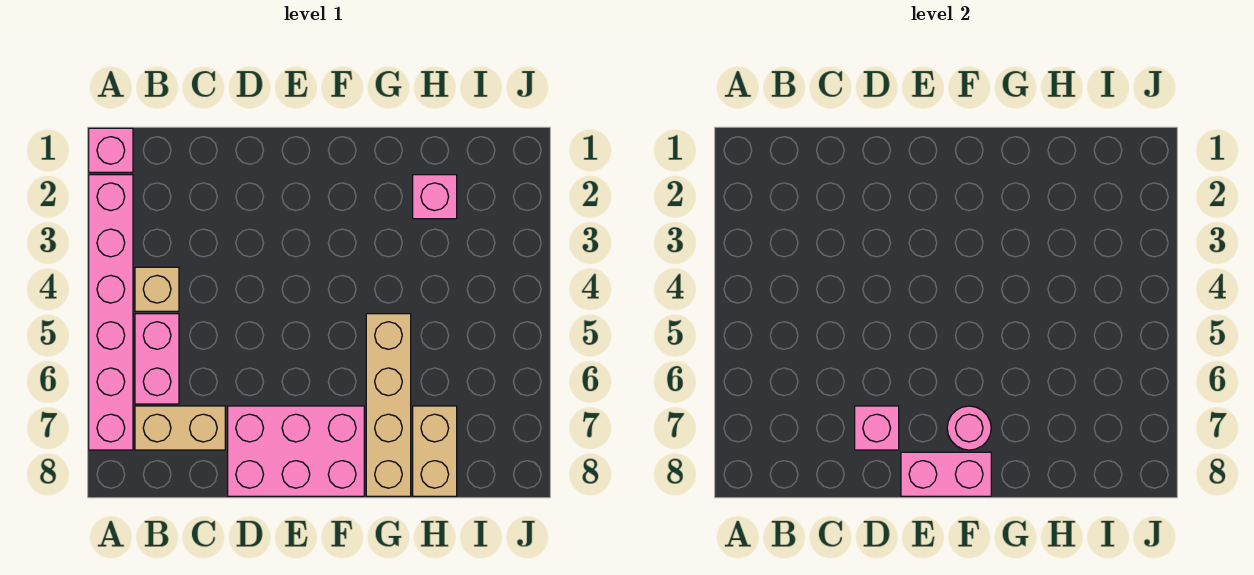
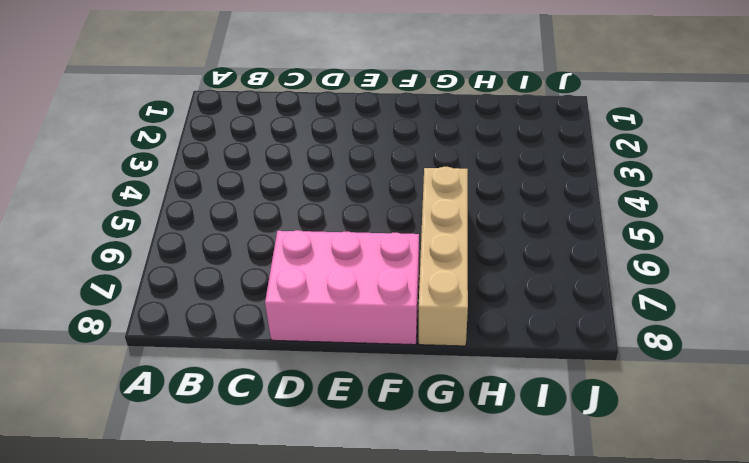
none -> pink 1x1 brick [89,128,133,172]
none -> pink 1x6 brick [89,175,133,450]
none -> tan 1x1 brick [135,267,179,311]

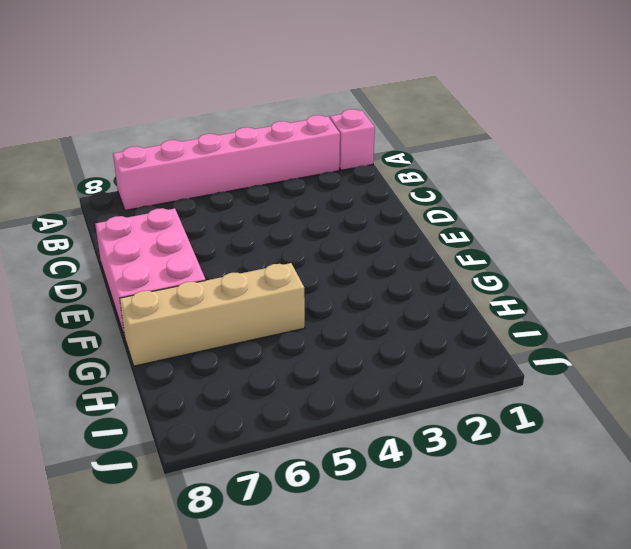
none -> tan 1x1 brick [135,267,179,311]
none -> pink 1x2 brick [135,314,179,404]
none -> tan 1x2 brick [135,406,225,450]

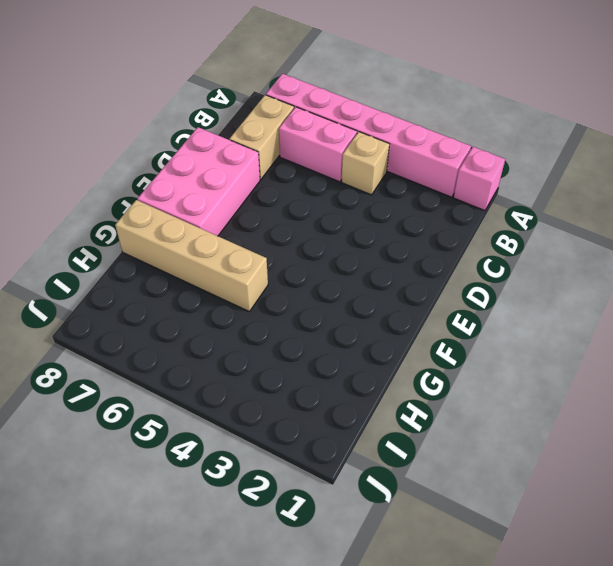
none -> pink 1x1 brick [413,175,457,219]
none -> tan 1x2 brick [413,406,457,496]
none -> pink 1x1 brick [855,406,899,450]

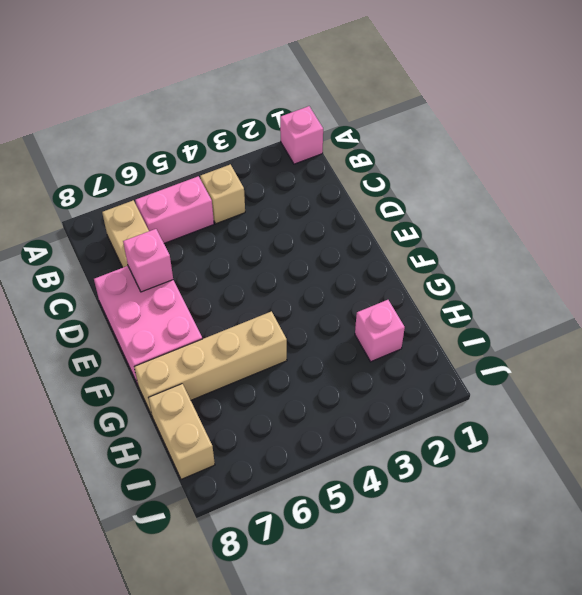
tan 1x2 brick [149,384,215,479] -> tan 1x2 brick turned to [413,406,457,496]
none -> pink 1x6 brick [89,175,133,450]
none -> pink 1x2 brick [901,452,991,496]
none -> pink 1x1 round brick [947,406,991,450]

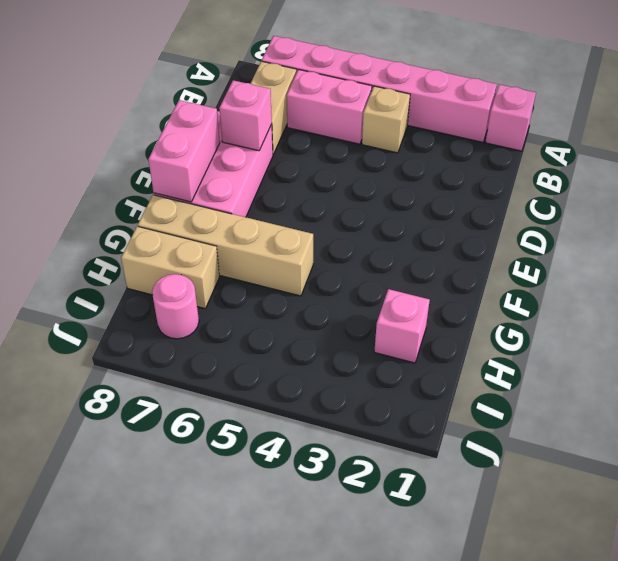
pink 1x1 round brick [152,274,199,339] -> pink 1x1 round brick moved to [947,406,991,450]

